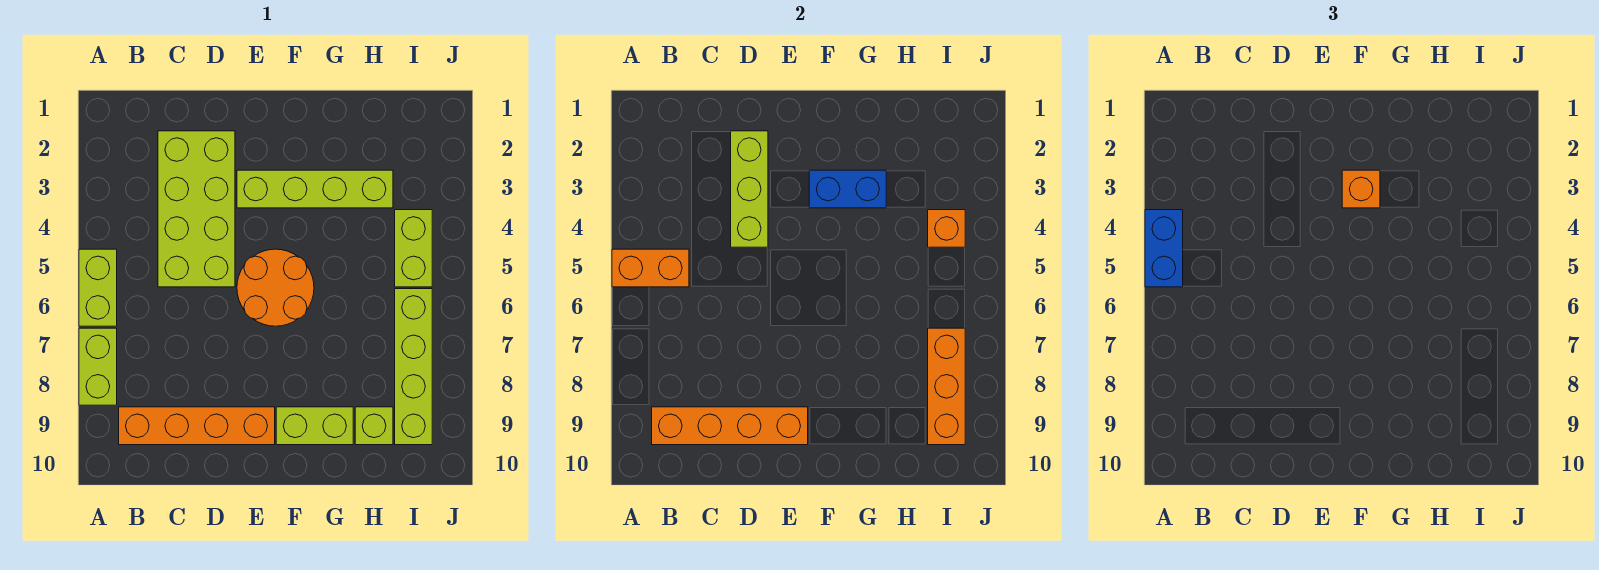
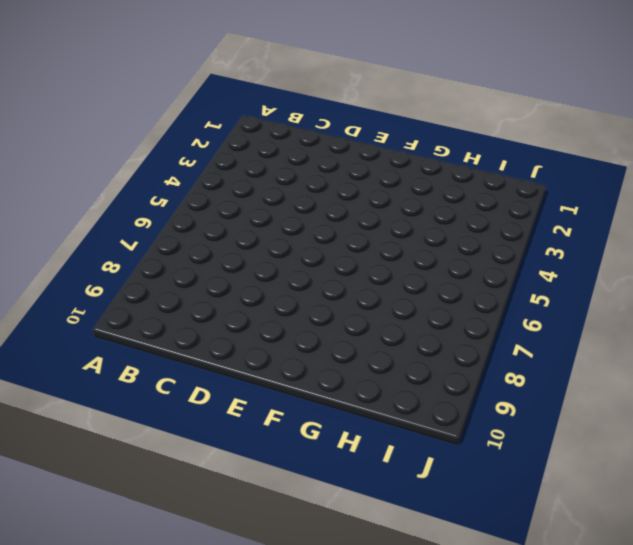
none -> lime 1x2 brick [79,249,117,326]
none -> lime 1x2 brick [79,328,117,405]
none -> orange 1x4 brick [119,407,275,445]

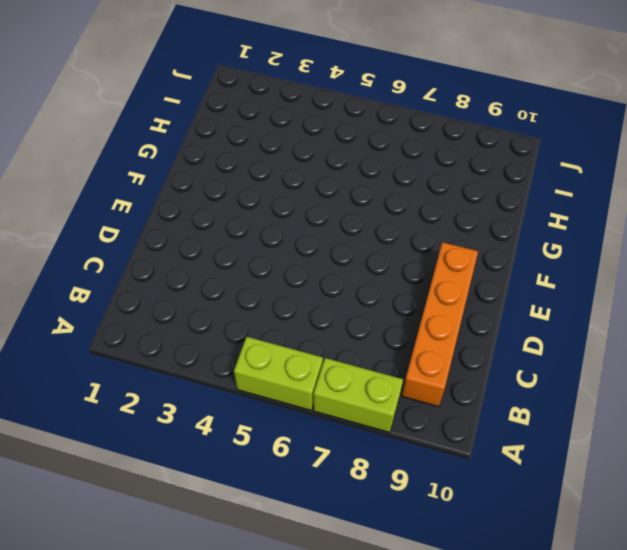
none -> lime 2x4 brick [158,131,235,287]
none -> lime 1x4 brick [237,170,393,208]
none -> orange 2x2 round brick [237,249,314,326]

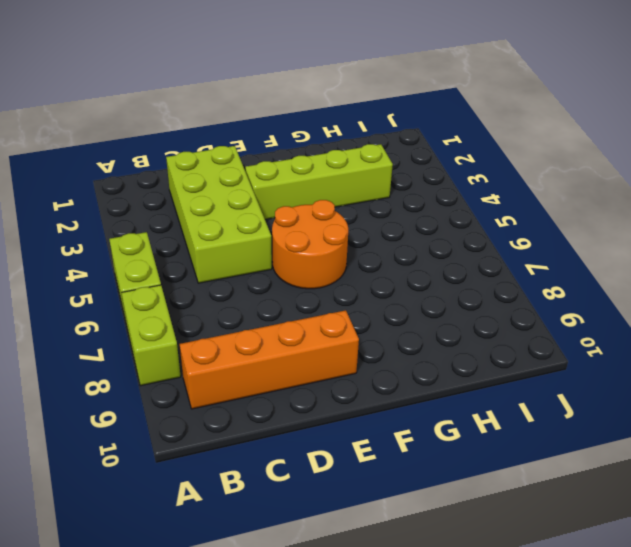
none -> lime 1x2 brick [276,407,353,445]
none -> lime 1x1 brick [355,407,393,445]
none -> lime 1x2 brick [395,210,432,287]

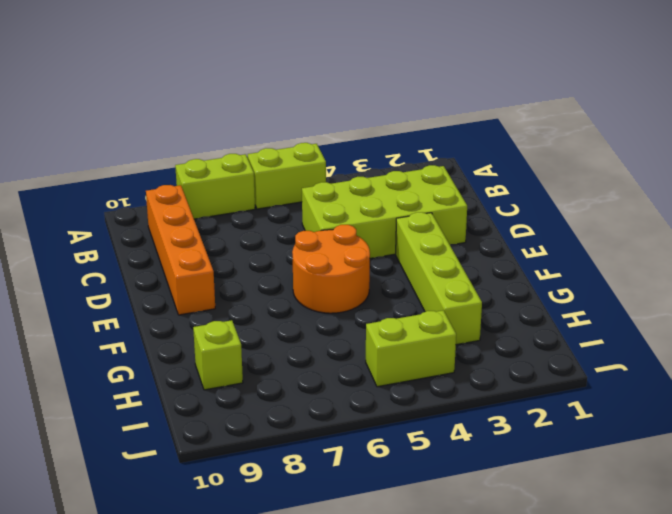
none -> lime 1x2 brick [276,407,353,445]
none -> lime 1x4 brick [395,289,432,445]
none -> orange 1x2 brick [612,249,689,287]

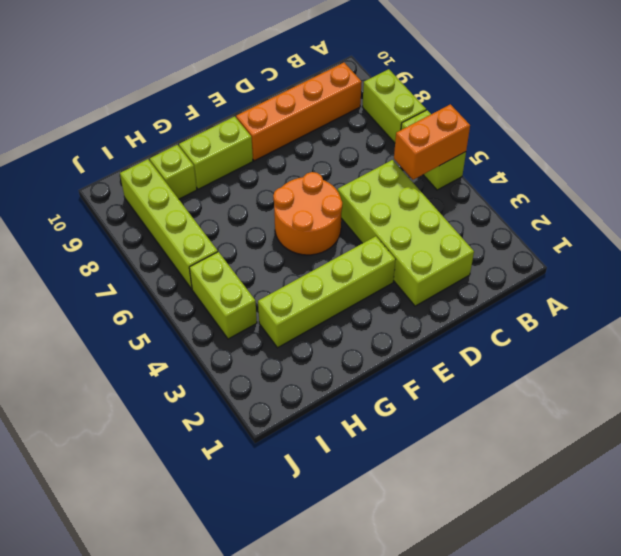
none -> orange 1x4 brick [652,407,808,445]
none -> lime 1x3 brick [731,131,768,247]
none -> blue 1x2 brick [809,170,886,208]

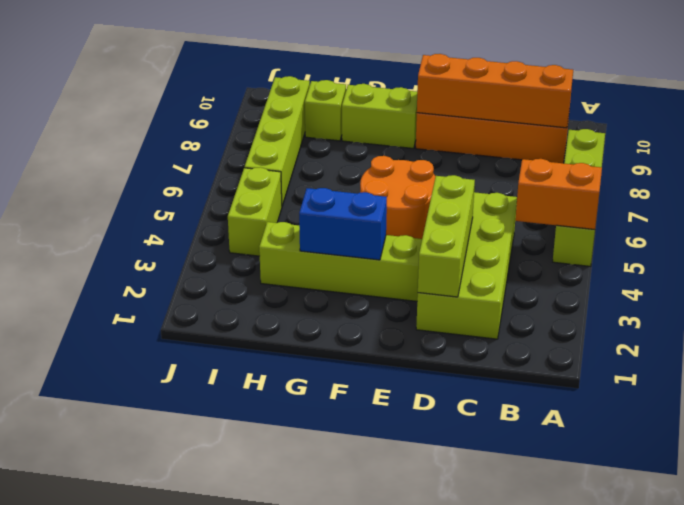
none -> orange 1x1 brick [928,210,965,247]
none -> orange 1x3 brick [928,328,965,445]
none -> blue 1x2 brick [1145,210,1183,287]

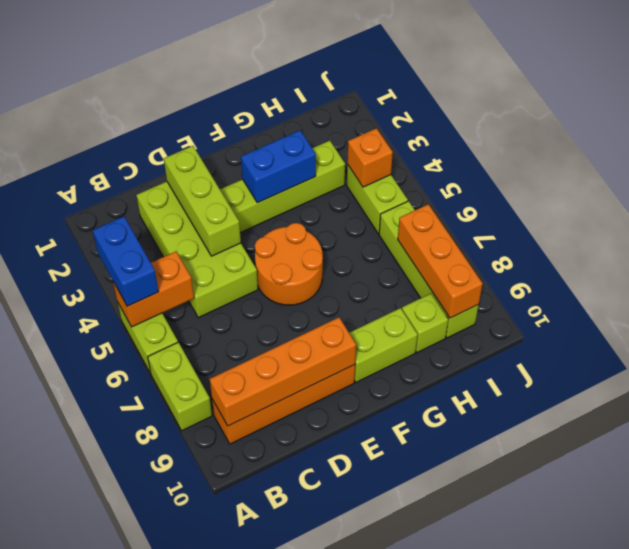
none -> orange 1x1 brick [1342,170,1380,208]

